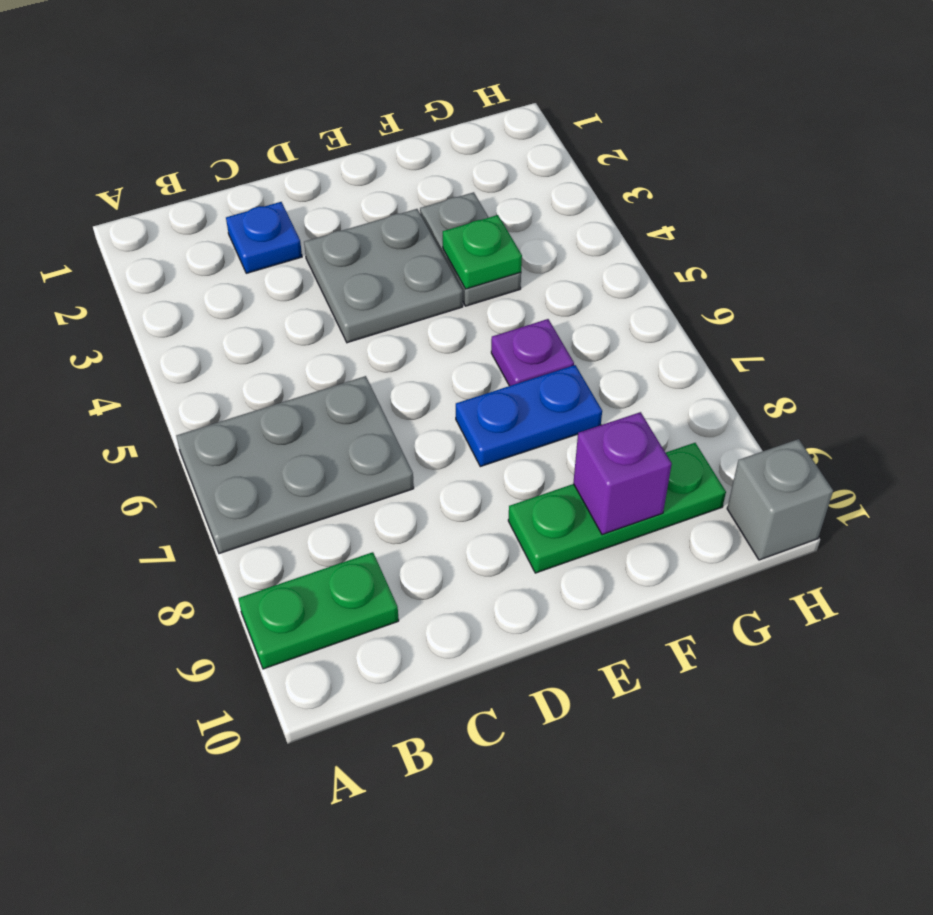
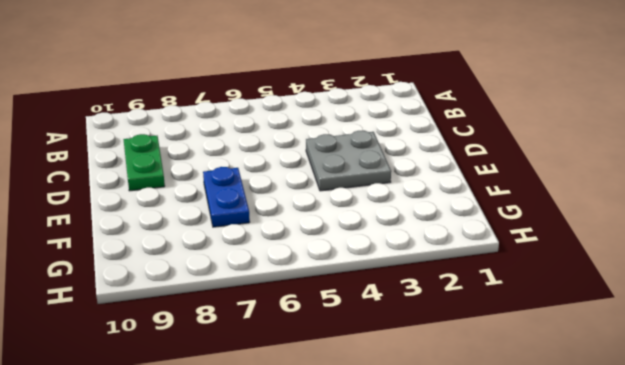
green 1x2 plate [123,134,165,191] -> green 1x2 plate moved to [238,552,399,669]
none -> grey 2x3 plate [176,376,414,554]
none -> blue 1x1 plate [226,202,302,273]

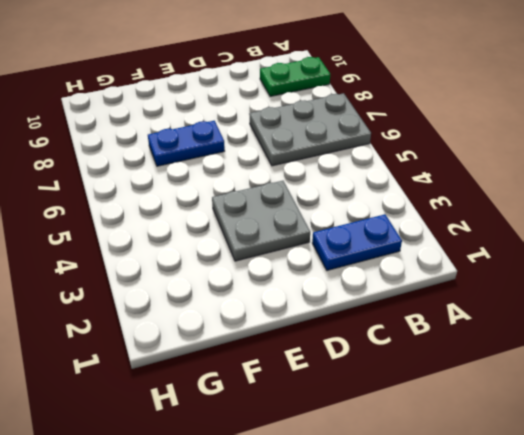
blue 1x2 plate [312,214,402,270] -> blue 1x1 plate [226,202,302,273]
none -> green 1x3 plate [508,443,726,573]
none -> grey 1x2 plate [420,192,521,306]

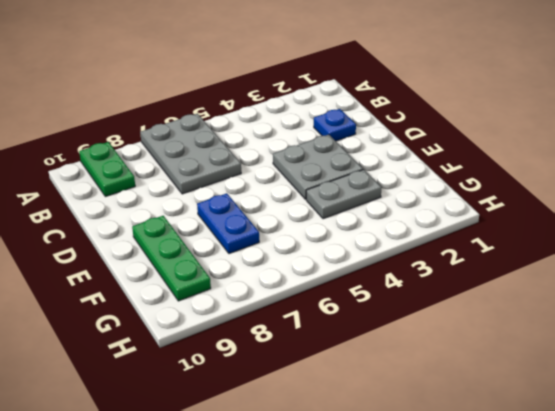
none -> purple 1x1 plate [491,319,574,386]
none -> grey 1x1 brick [727,439,833,560]

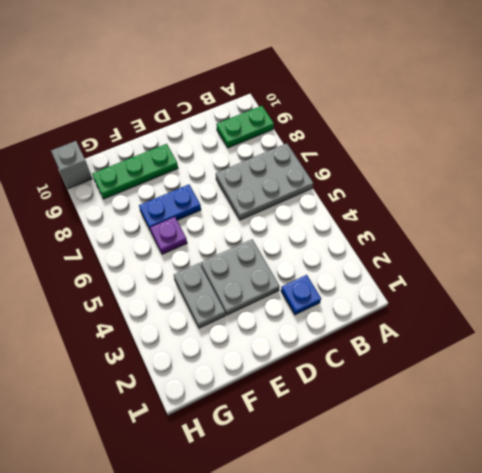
none -> green 1x1 plate [443,215,522,289]
none -> purple 1x1 brick [573,412,672,535]

